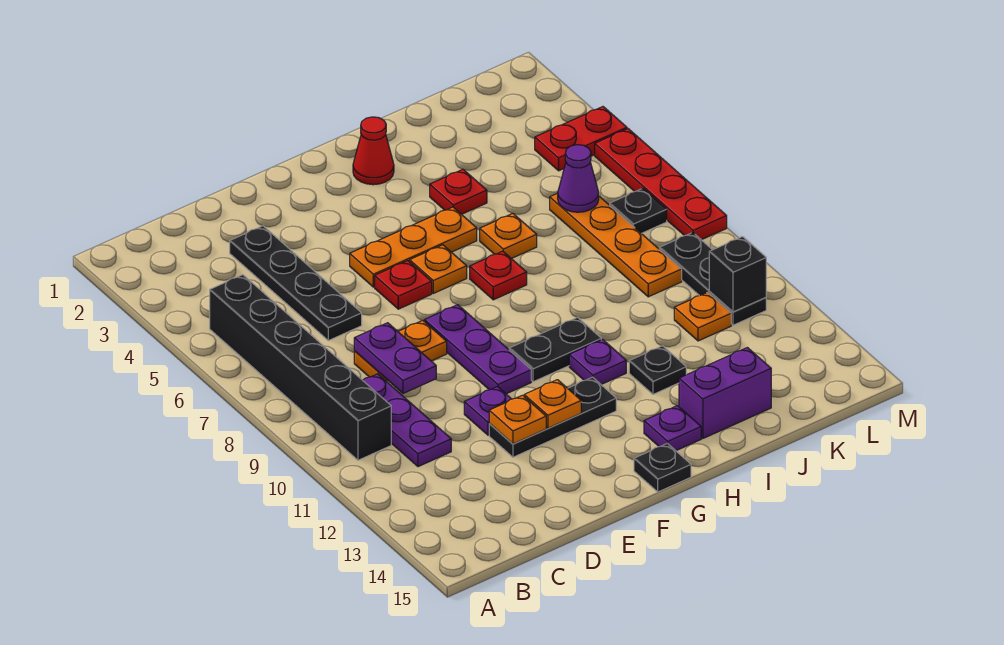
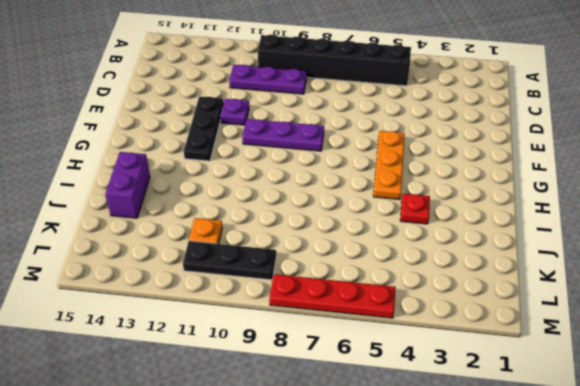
none -> black 1x4 plate [230,226,362,341]
none -> orange 1x2 plate [354,320,447,381]
none -> red 1x1 plate [375,261,432,309]
none -> orange 1x1 plate [410,245,467,293]

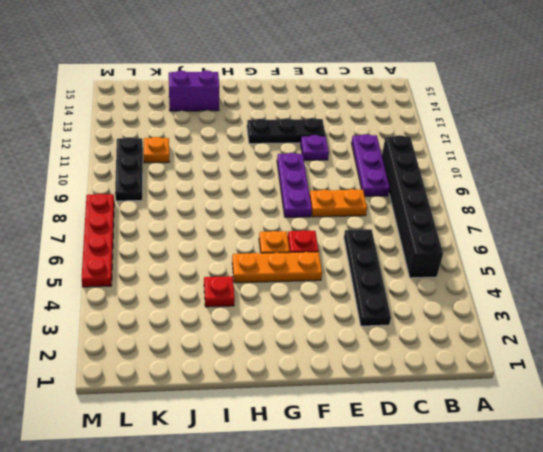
none -> black 1x2 plate [509,317,601,382]
none -> black 1x1 plate [634,443,691,492]
none -> red 1x1 cone [353,117,394,185]
none -> red 1x1 plate [470,251,527,300]

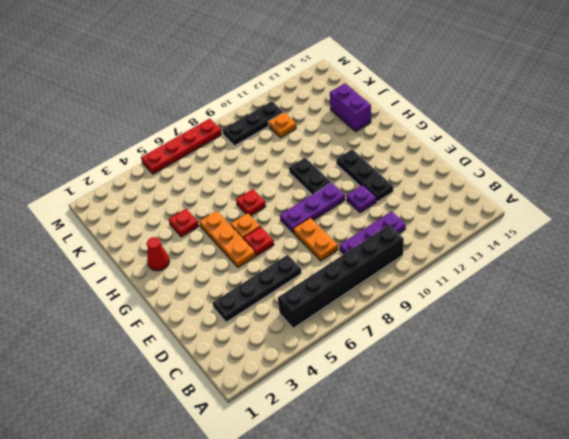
none -> black 1x1 plate [634,443,691,492]
none -> purple 1x1 plate [569,340,626,384]
none -> purple 1x1 plate [644,406,701,451]
none -> orange 1x1 plate [480,214,537,259]

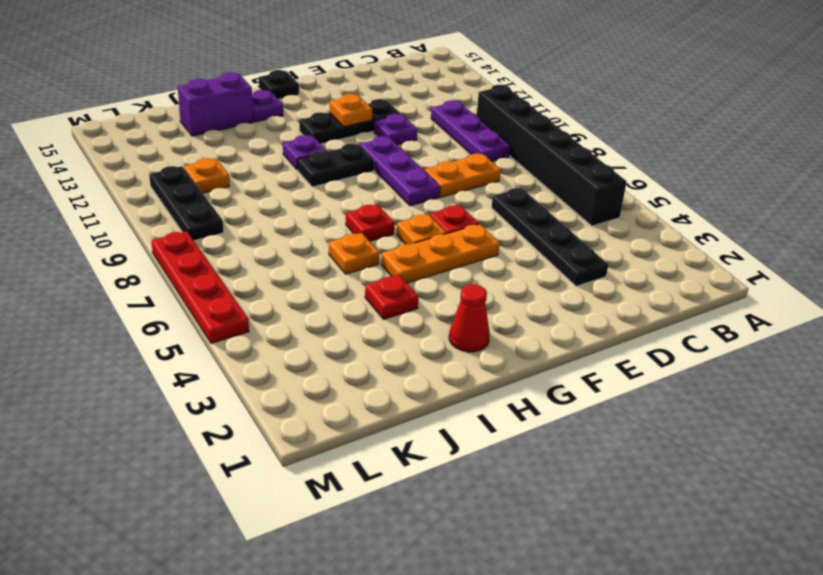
none -> black 1x1 plate [629,346,686,394]
none -> orange 1x4 plate [550,193,682,297]
none -> red 1x2 plate [535,107,627,171]
none -> black 1x1 plate [610,188,667,233]

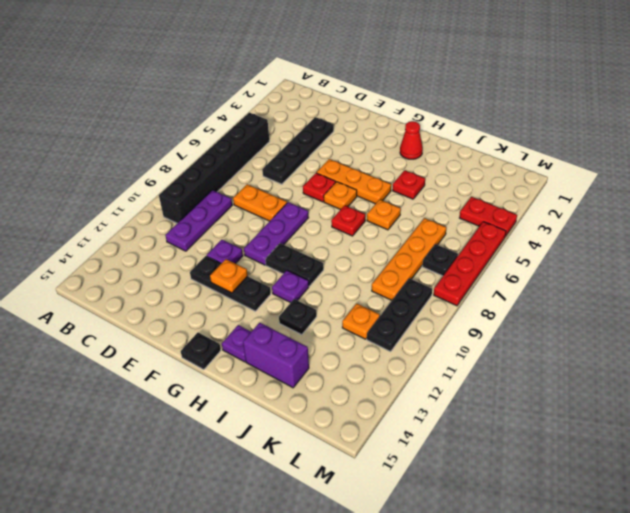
none -> purple 1x2 plate [354,323,436,393]
none -> orange 1x1 plate [489,395,546,444]
none -> purple 1x1 cone [558,145,599,212]
none -> black 1x1 brick [709,237,766,312]

